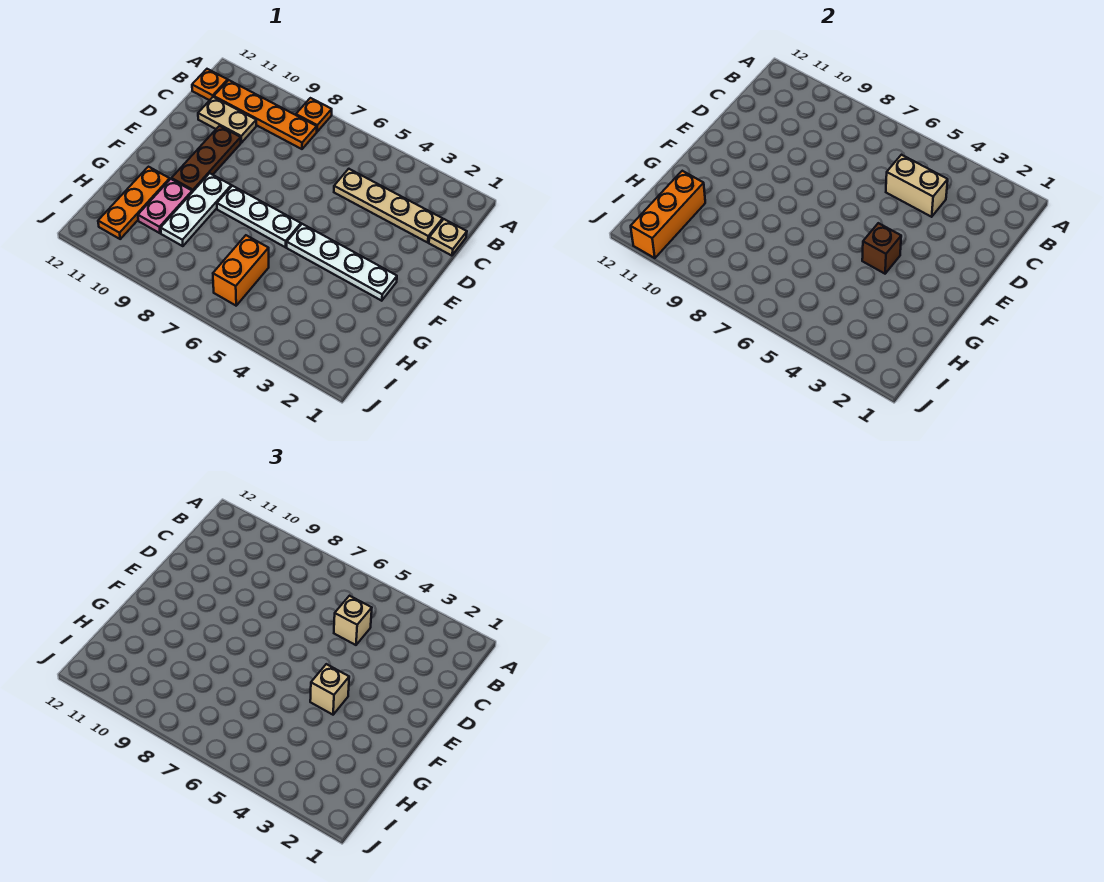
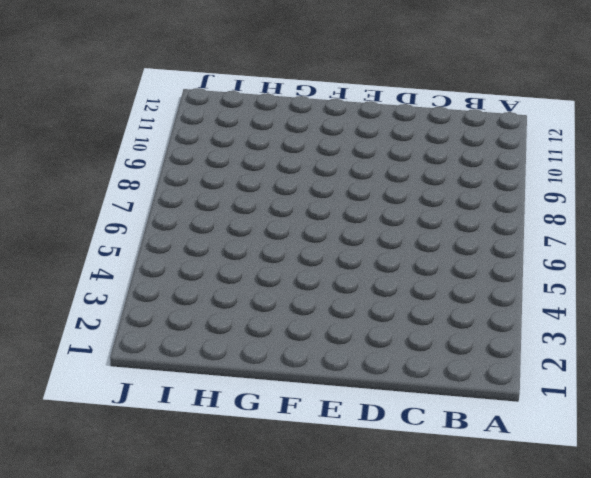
none -> orange 1x1 plate [296,98,332,132]
none -> orange 1x4 plate [214,80,317,149]
none -> orange 1x1 plate [192,69,228,100]

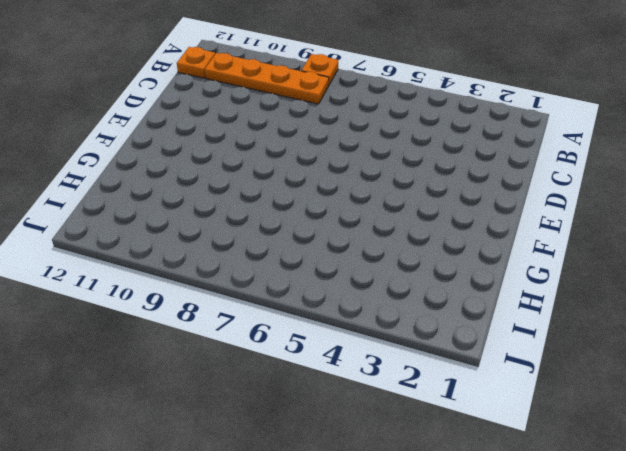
none -> tan 1x1 plate [429,219,467,256]
none -> tan 1x4 plate [334,169,442,242]
none -> tan 1x2 plate [198,97,256,143]

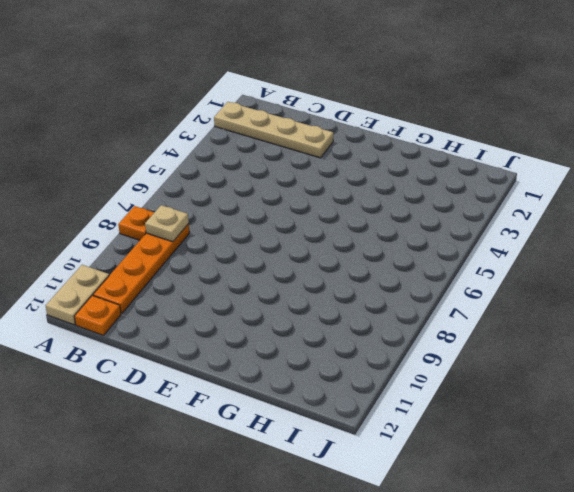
tan 1x4 plate [214,102,333,158] -> tan 1x4 plate turned to [334,169,442,242]
tan 1x2 plate [46,265,109,325] -> tan 1x2 plate moved to [198,97,256,143]
tan 1x1 plate [145,205,189,242] -> tan 1x1 plate moved to [429,219,467,256]
none -> brown 1x3 plate [172,126,241,192]
none -> white 1x4 plate [287,224,397,301]
none -> white 1x3 plate [217,186,301,247]

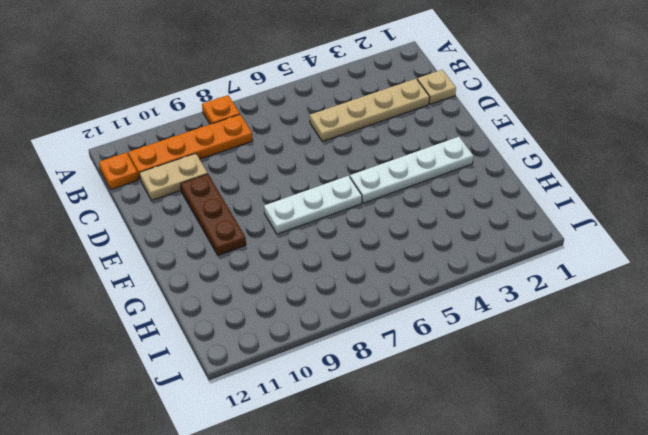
none -> white 1x3 plate [161,173,231,246]
none -> pink 1x2 plate [138,179,192,233]
none -> orange 1x3 plate [98,167,170,239]

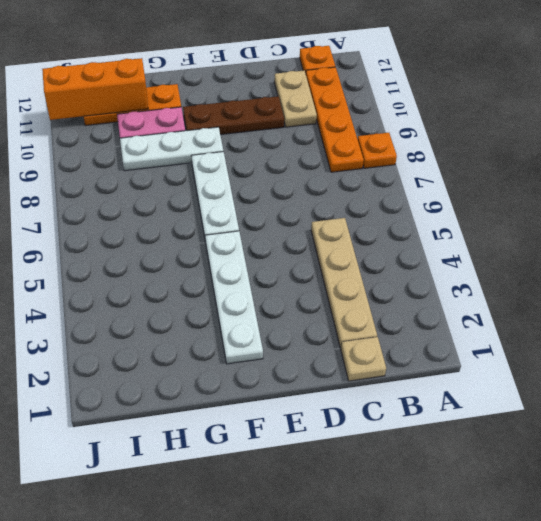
none -> orange 1x2 brick [213,235,269,306]
none -> tan 1x2 brick [886,155,948,217]
none -> brown 1x1 brick [862,223,901,274]

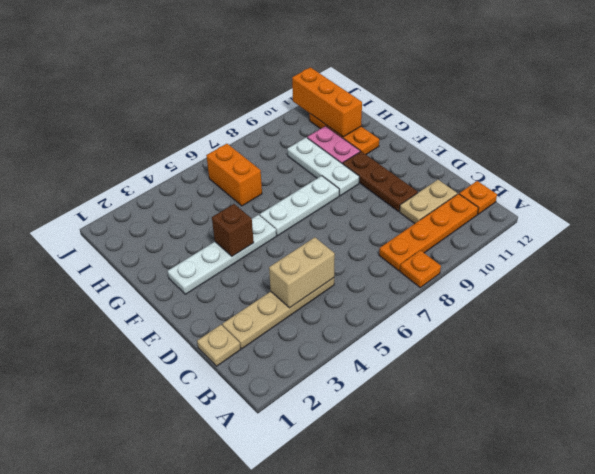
none -> tan 1x1 brick [334,596,372,645]
none -> tan 1x1 brick [310,664,349,715]

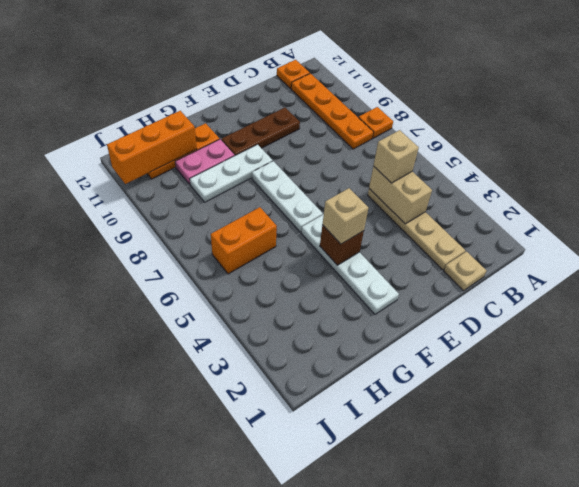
none -> tan 1x2 plate [198,97,256,143]

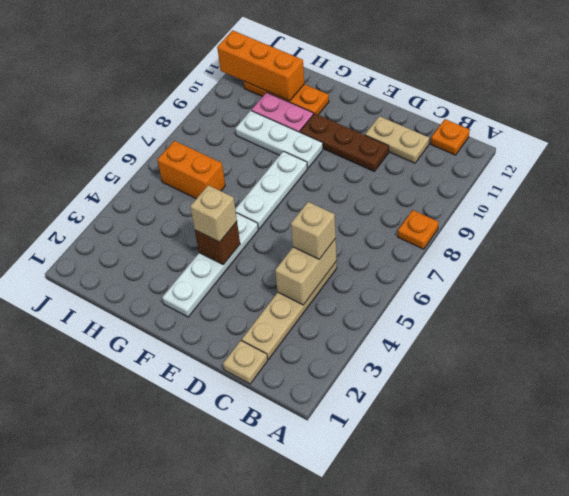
tan 1x2 plate [365,116,429,163] -> tan 1x2 plate turned to [198,97,256,143]
none -> orange 1x4 plate [214,80,317,149]

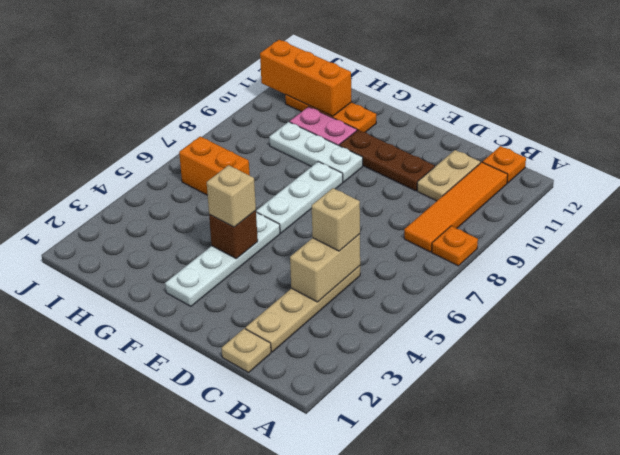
orange 1x4 tile [404,162,508,252] -> orange 1x4 plate [214,80,317,149]

